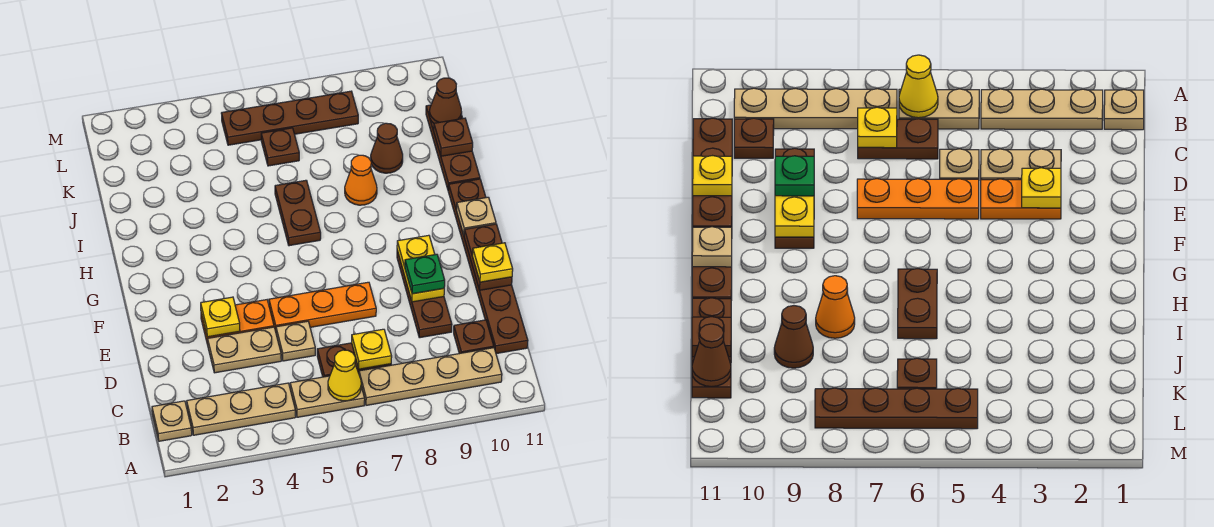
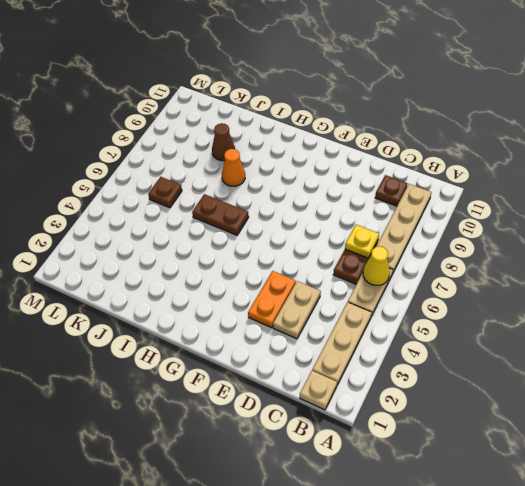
none -> brown 1x6 plate [449,179,528,354]
none -> tan 1x1 plate [276,321,315,361]
none -> brown 1x3 plate [397,251,452,338]

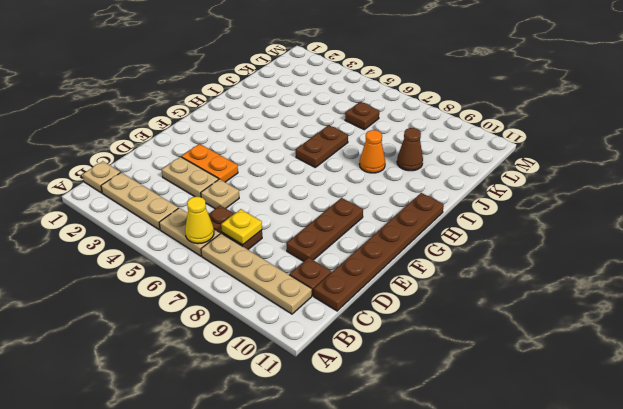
none -> orange 1x3 plate [269,282,376,331]
none -> brown 1x3 plate [426,105,480,191]
none -> brown 1x4 plate [221,91,358,145]

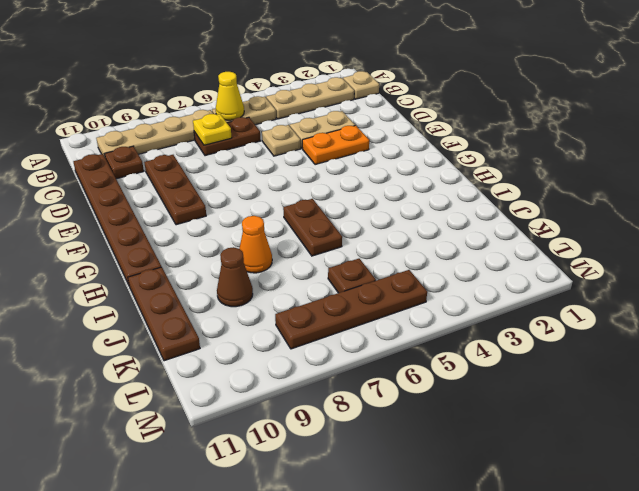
none -> orange 1x3 plate [269,282,376,331]
none -> yellow 1x1 plate [201,297,240,337]
none -> yellow 1x2 plate [397,235,444,302]

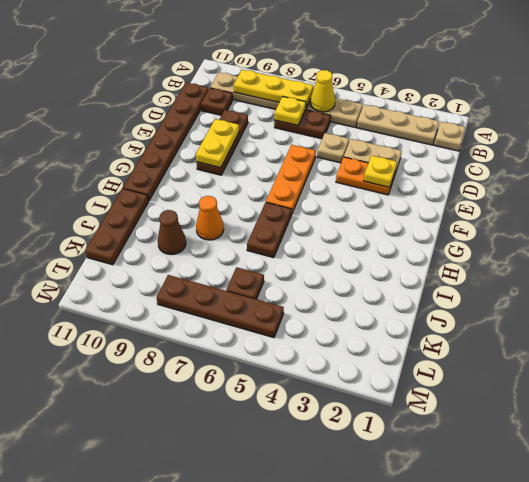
yellow 1x3 plate [234,70,313,108] -> none
orange 1x3 plate [266,145,316,215] -> orange 1x3 plate turned to [269,282,376,331]
none -> brown 1x2 plate [464,224,512,290]
none -> tan 1x1 plate [456,197,496,235]
none -> brown 1x1 plate [434,118,473,156]

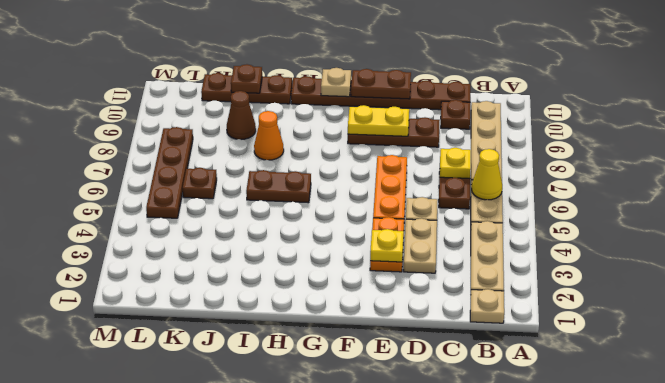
none -> brown 1x1 cone [429,78,462,123]
none -> green 1x1 plate [405,254,445,294]
none -> yellow 1x1 plate [472,243,513,282]

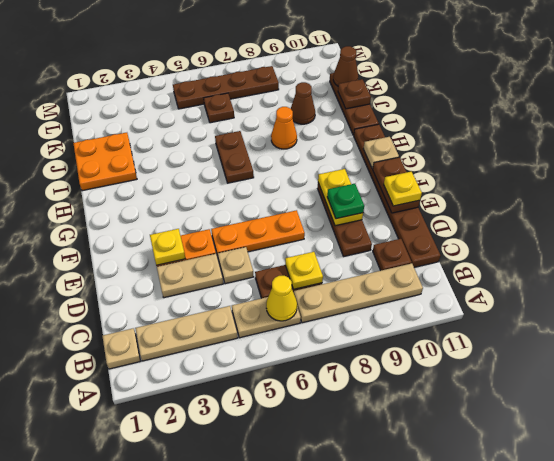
orange 2x2 plate [73,133,137,191] -> none

